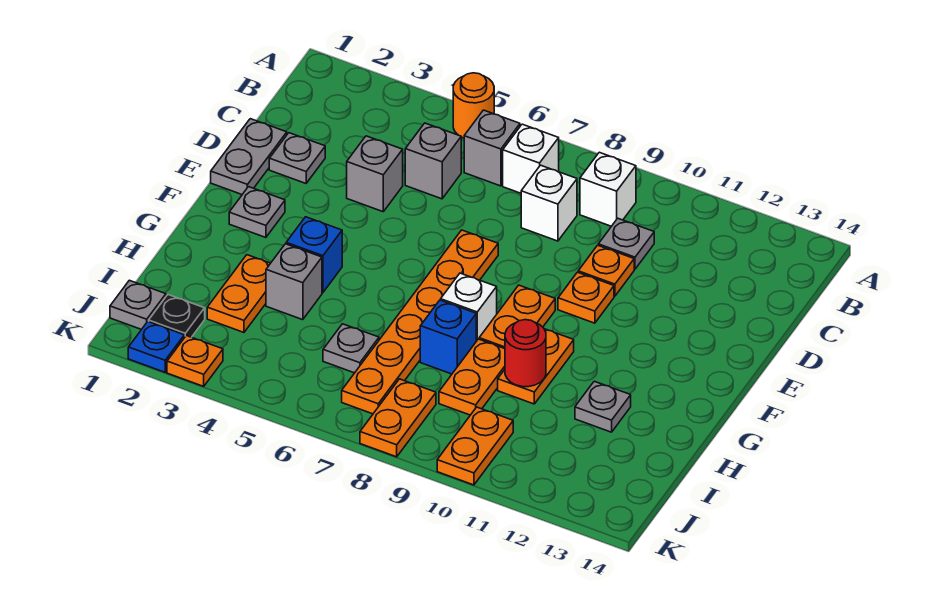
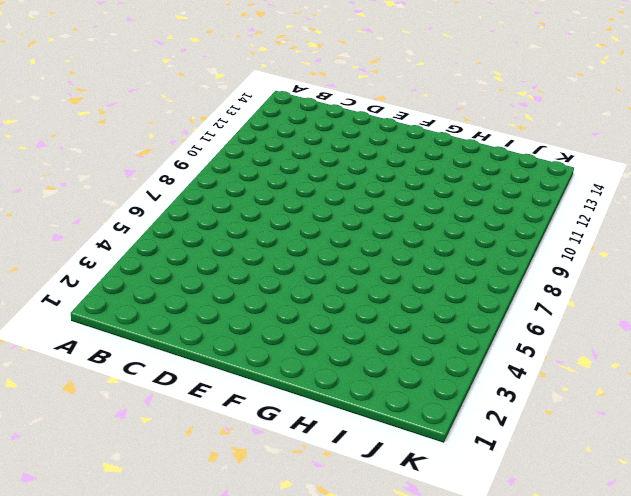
none -> orange 1x1 round brick [453,73,494,138]
none -> grey 1x1 brick [464,110,520,186]
none -> white 1x1 brick [503,124,559,193]
none -> white 1x1 brick [580,152,636,226]

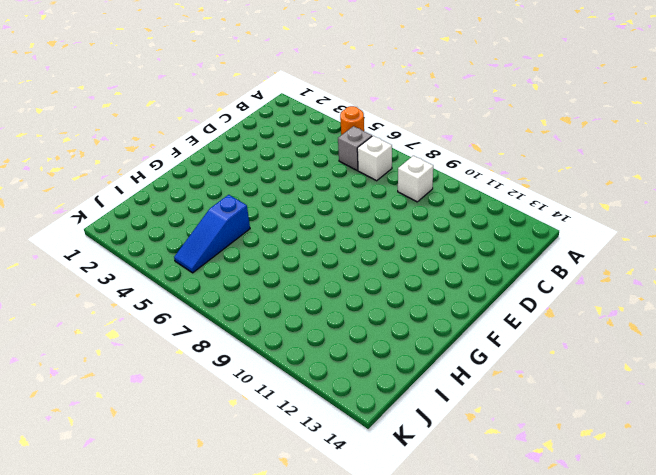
blue 1x3 slope [174,195,250,273] -> none
none -> grey 1x1 brick [405,123,461,199]
none -> white 1x1 brick [521,165,577,241]
none -> grey 1x1 plate [598,218,654,269]
none -> grey 1x2 plate [211,119,287,194]

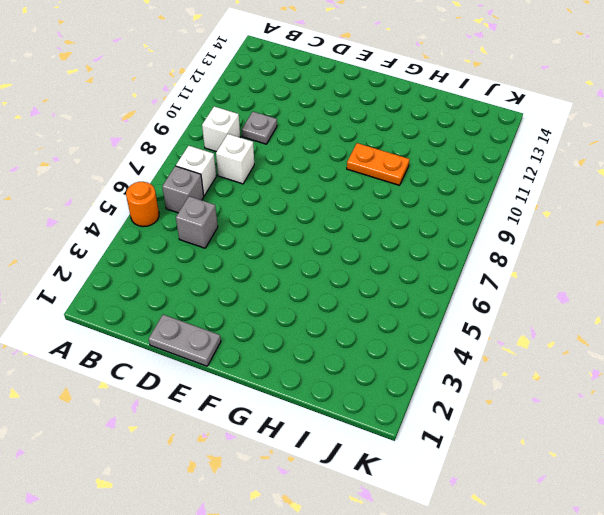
none -> grey 1x1 plate [269,133,325,183]
none -> grey 1x1 brick [347,136,403,212]
none -> orange 1x1 plate [578,245,634,296]
none -> orange 1x6 plate [342,230,498,414]

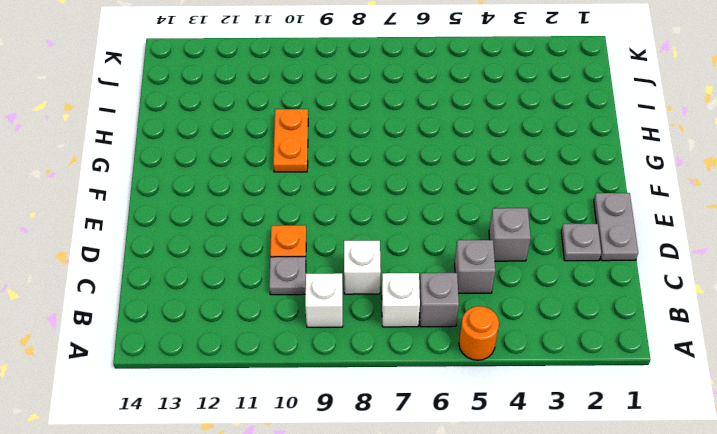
none -> orange 1x6 plate [342,230,498,414]
none -> orange 1x1 plate [558,272,614,323]
none -> grey 1x1 plate [229,187,285,238]
none -> orange 1x2 plate [479,285,555,349]

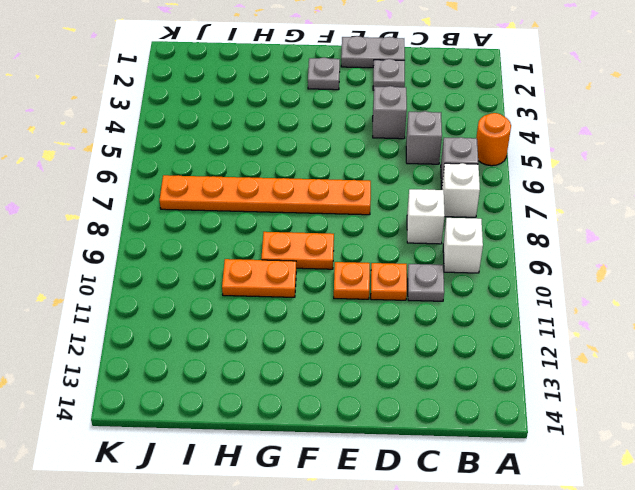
none -> blue 1x1 brick [286,217,342,293]
none -> white 1x1 brick [441,273,497,341]
none -> orange 1x2 plate [207,255,270,332]
none -> grey 1x1 brick [266,244,322,320]

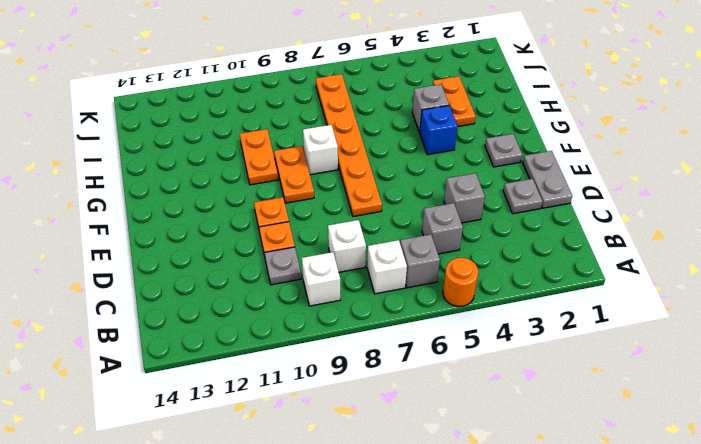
none -> blue 1x1 brick [420,300,476,374]
none -> orange 1x2 plate [439,339,505,415]
none -> grey 1x1 plate [575,381,631,432]
none -> grey 1x1 plate [323,324,379,373]

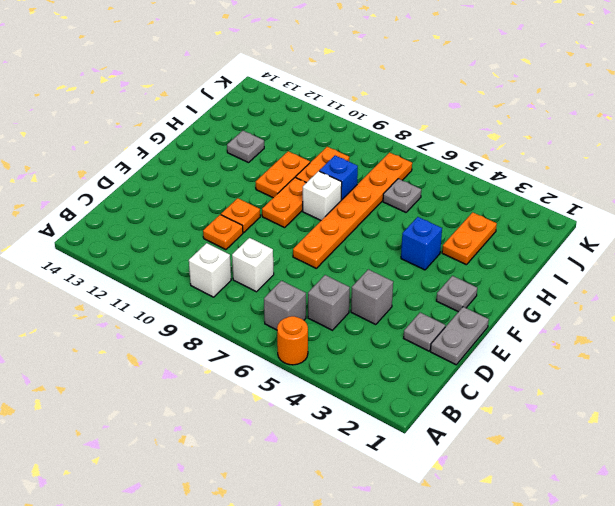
none -> white 1x1 brick [503,124,559,193]
none -> grey 1x1 plate [598,218,654,269]
none -> grey 1x1 brick [266,244,322,320]
none -> grey 1x1 plate [110,280,166,329]

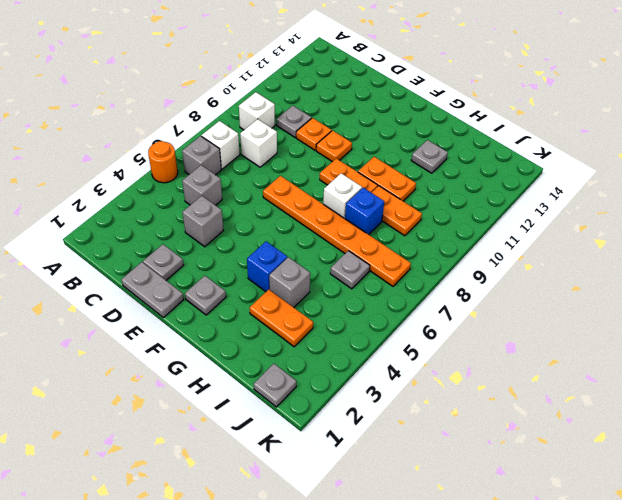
none -> black 1x1 plate [149,295,205,338]
none -> orange 1x2 plate [360,379,436,457]
none -> orange 1x2 plate [437,407,513,485]
none -> blue 1x1 plate [128,322,184,372]

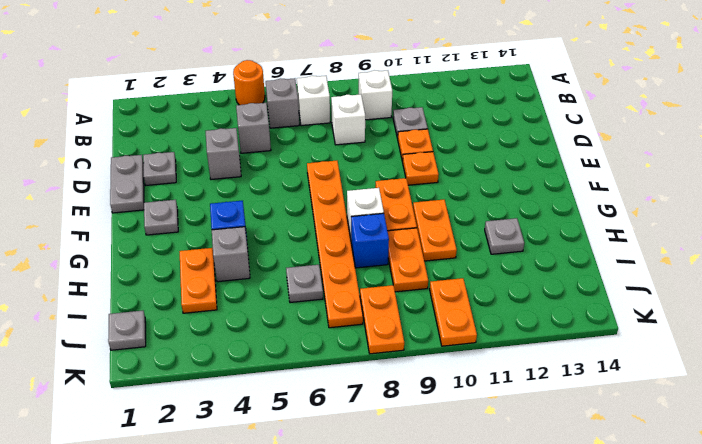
none -> black 1x1 plate [149,295,205,338]
none -> blue 1x1 plate [128,322,184,372]
none -> orange 1x1 plate [167,336,223,386]
none -> red 1x1 round brick [505,320,546,387]

